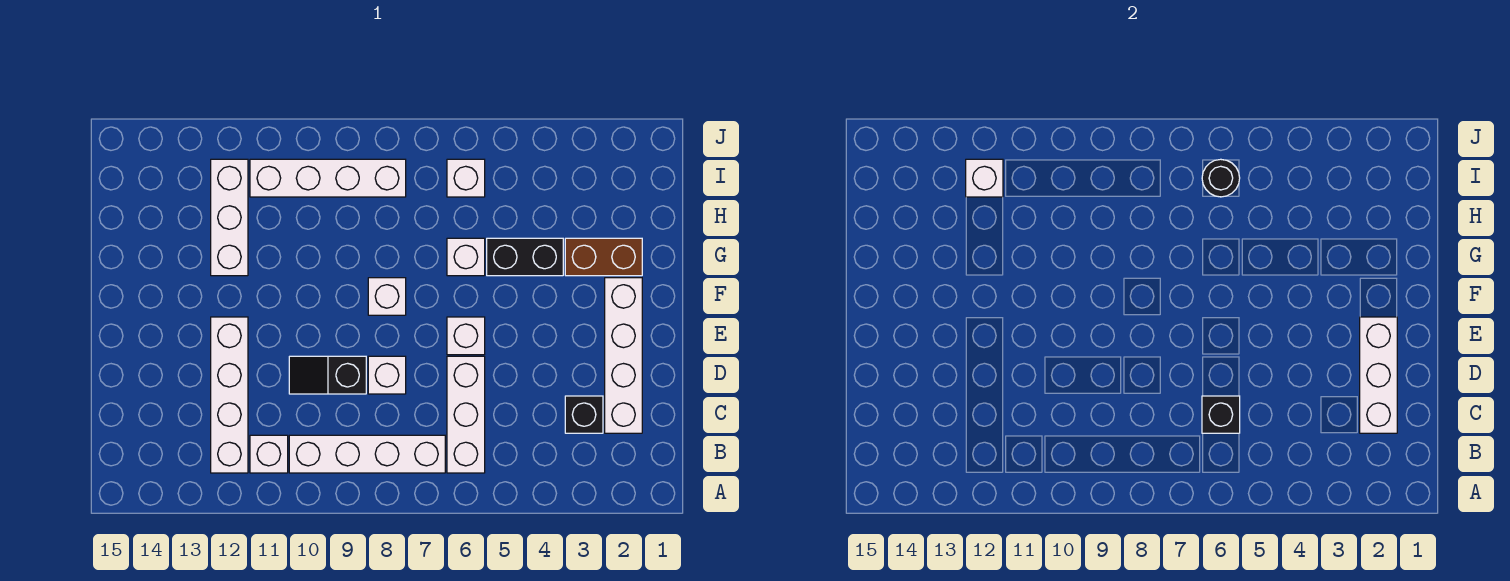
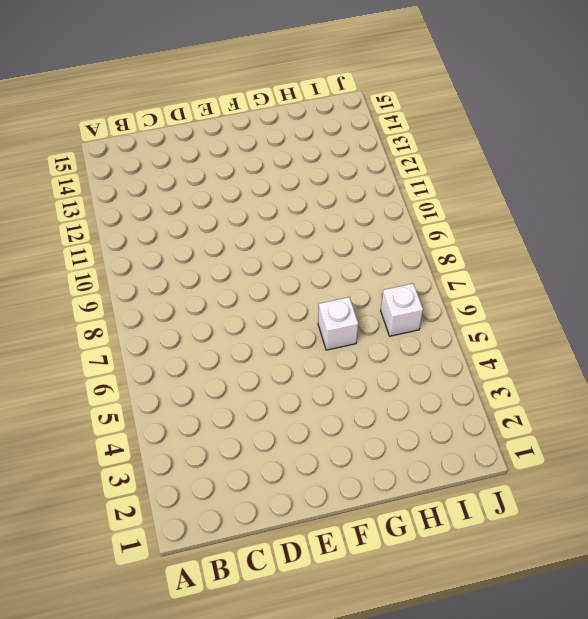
none -> white 1x3 brick [447,356,485,473]
none -> white 1x4 brick [289,435,445,473]
none -> white 1x1 brick [250,435,288,473]

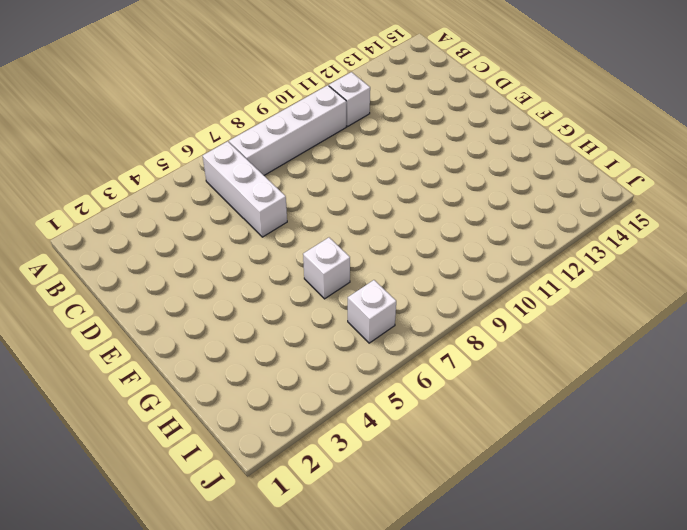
none -> white 1x4 brick [211,317,248,473]
none -> white 1x4 brick [605,278,642,433]
none -> black 1x1 brick [565,396,603,433]

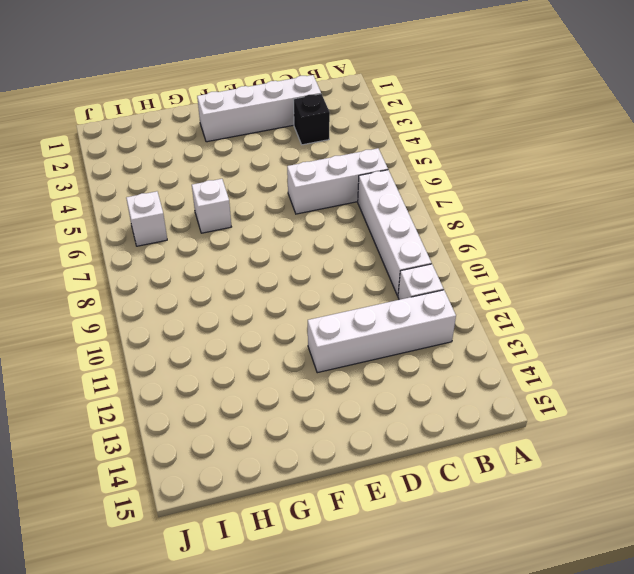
none -> white 1x1 brick [368,356,406,394]
none -> black 1x2 slope [289,356,366,394]
none -> white 1x1 brick [447,317,485,355]

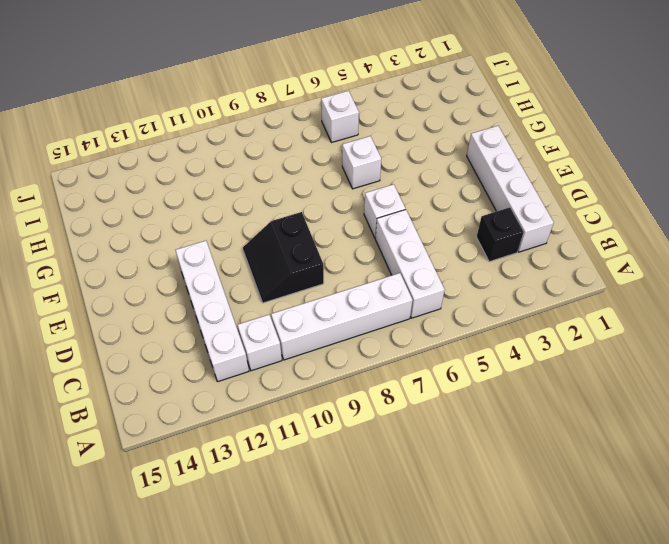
black 2x2 slope [243,212,324,303] -> black 1x2 slope [289,356,366,394]
none -> white 1x1 brick [368,356,406,394]
none -> white 1x1 brick [368,278,406,315]
none -> brown 1x2 brick [565,238,642,276]

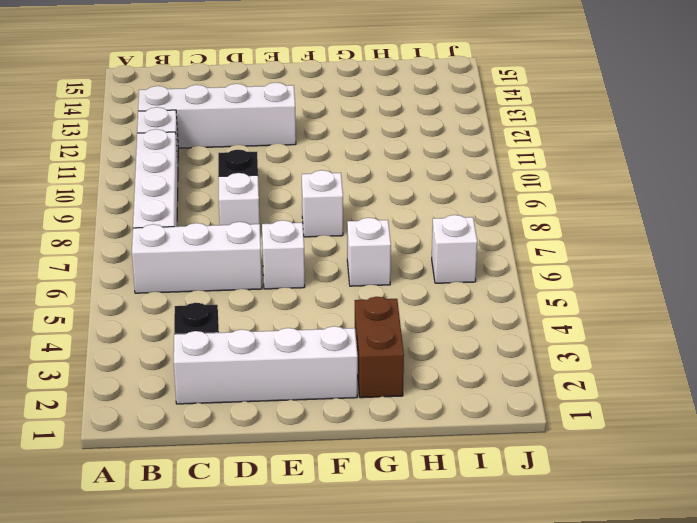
none -> black 1x2 brick [487,238,563,276]
none -> white 1x3 brick [211,159,248,276]
none -> white 1x4 brick [250,159,406,197]

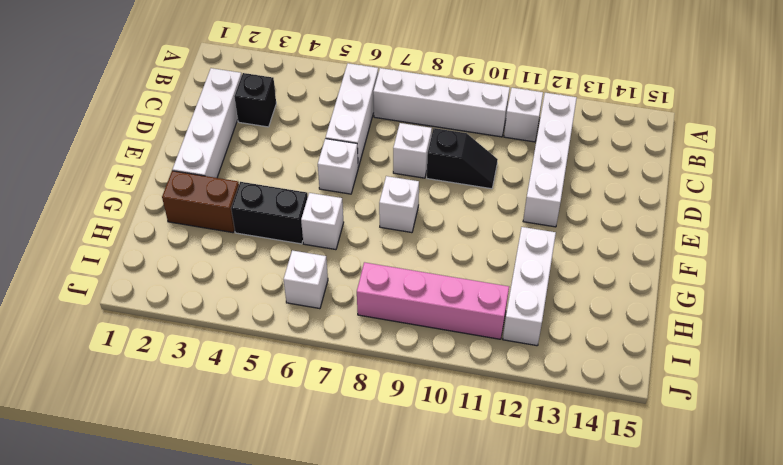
pink 1x4 brick [357,262,509,339] -> white 1x4 brick [250,159,406,197]
none -> white 1x3 brick [1360,317,1397,433]
none -> black 1x1 brick [1202,396,1240,433]
none -> black 1x1 round brick [1202,159,1240,197]

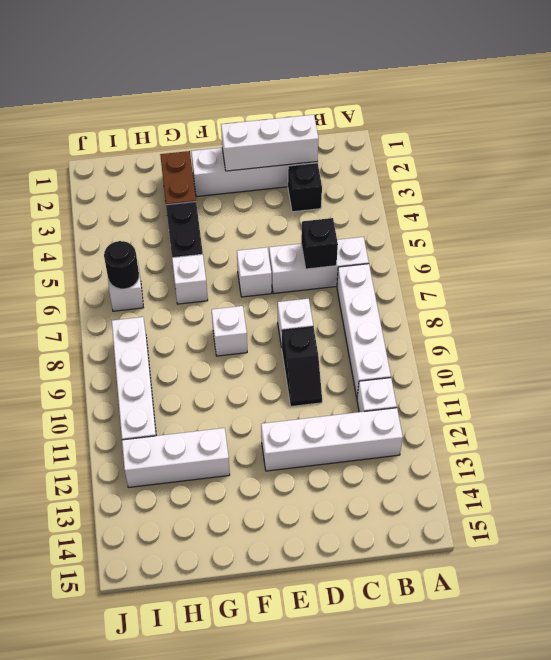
none -> white 1x1 brick [966,159,1003,197]

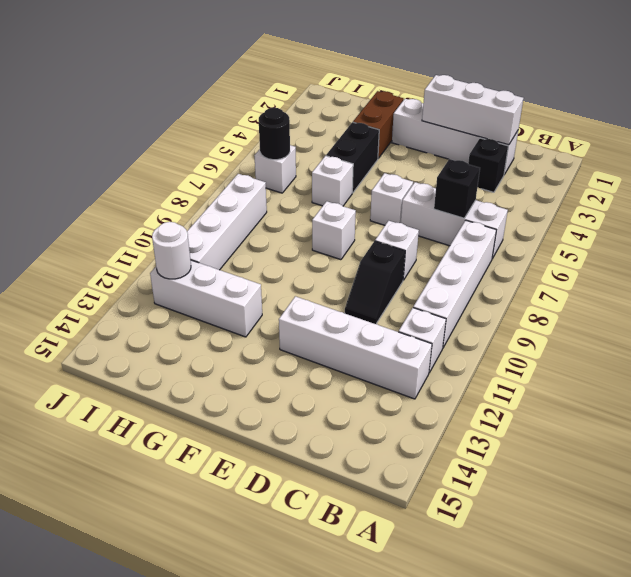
white 1x1 round brick [152,222,191,279] -> white 1x1 brick [966,159,1003,197]

